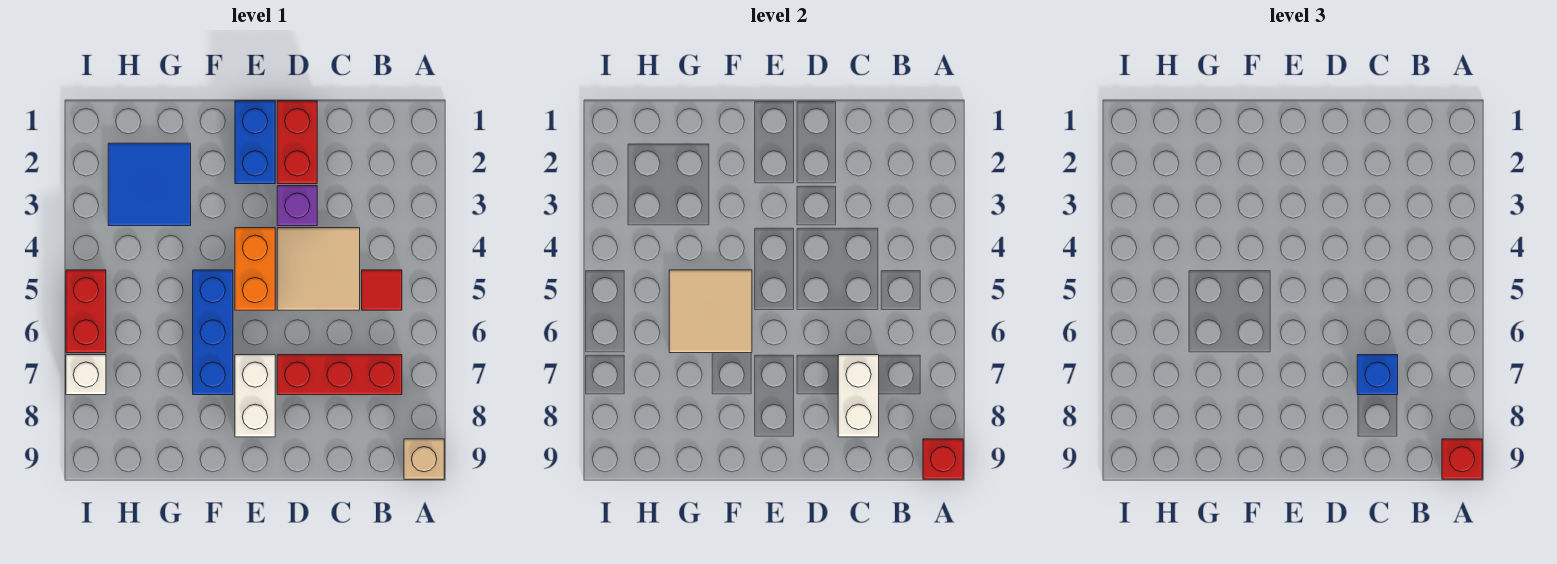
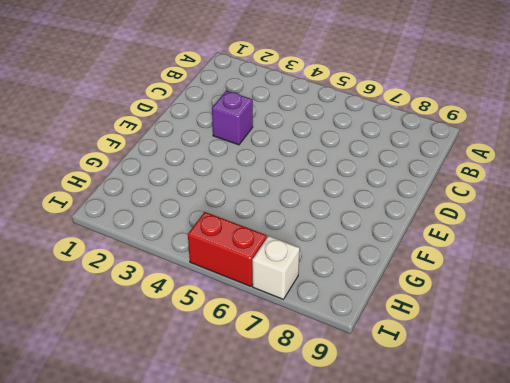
none -> tan 1x1 brick [404,439,444,479]
none -> red 1x1 tile [362,270,402,310]
none -> red 1x3 brick [277,355,402,395]

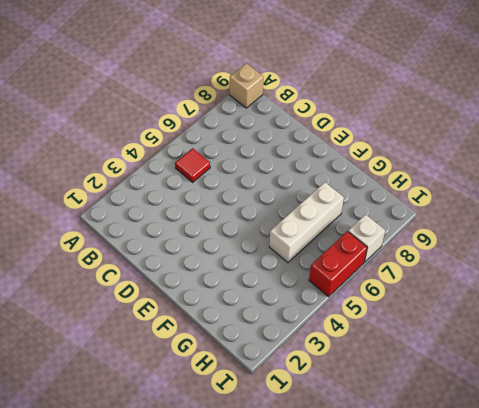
white 1x3 brick [269,182,344,262] -> none
none -> red 1x3 brick [277,355,402,395]
none -> tan 2x2 tile [277,228,360,310]
none -> red 1x2 brick [277,101,317,184]

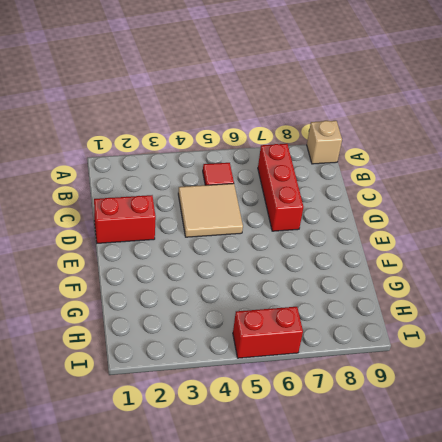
none -> purple 1x1 brick [277,186,317,226]
none -> blue 1x2 brick [235,101,275,184]
none -> orange 1x2 brick [235,228,275,310]

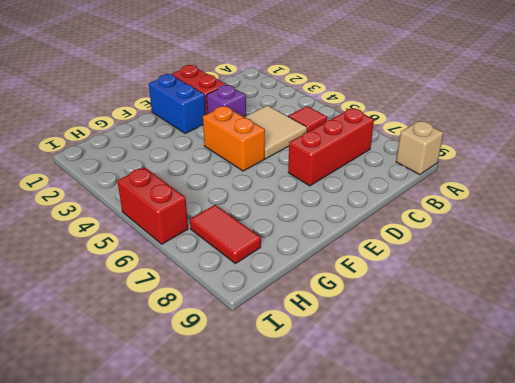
red 1x2 tile [190,205,261,264] -> none
none -> white 1x2 brick [235,355,275,437]
none -> blue 1x3 brick [193,270,233,395]
none -> blue 2x2 tile [108,143,191,226]

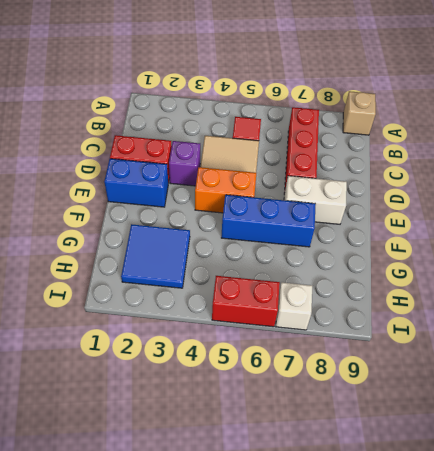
none -> red 1x1 brick [923,439,963,479]
none -> white 1x2 brick [838,355,879,437]
none -> tan 2x2 tile [669,270,752,353]

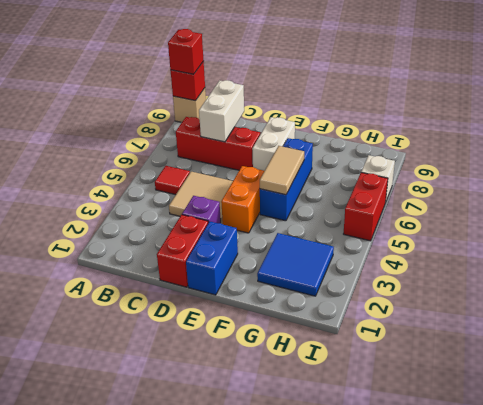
tan 1x2 tile [260,146,304,195] -> tan 2x2 tile [669,270,752,353]
none -> blue 1x1 brick [1357,355,1398,395]

